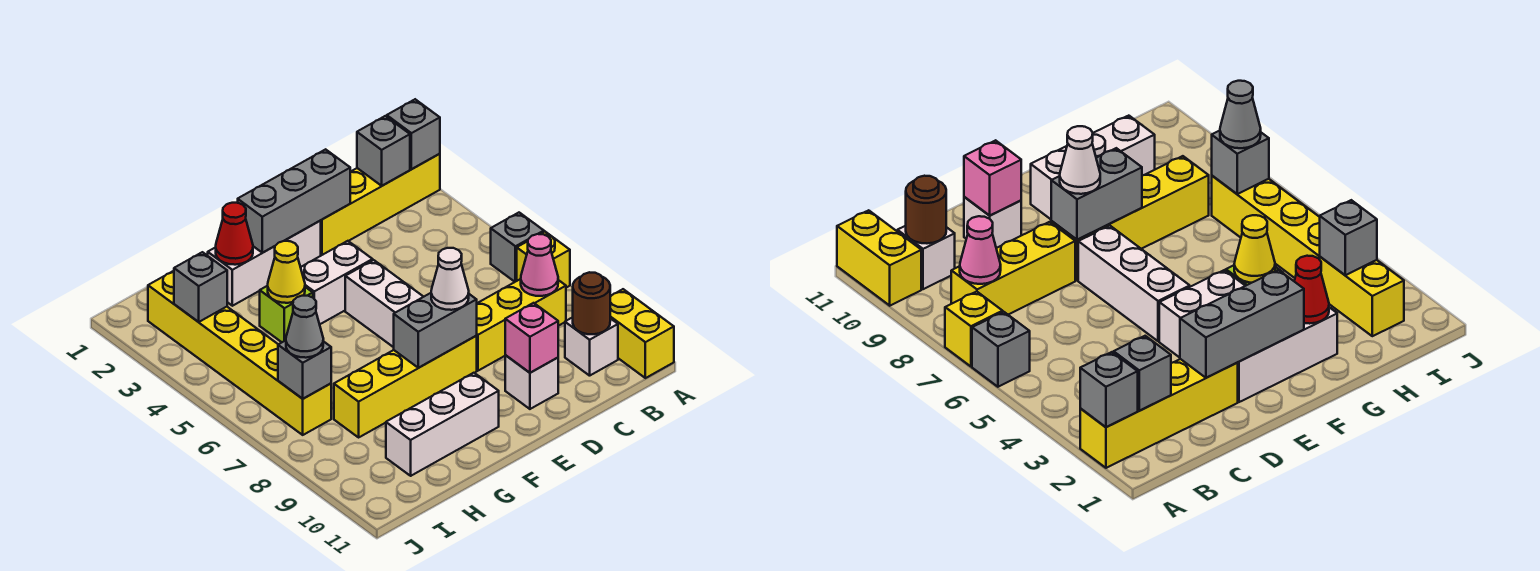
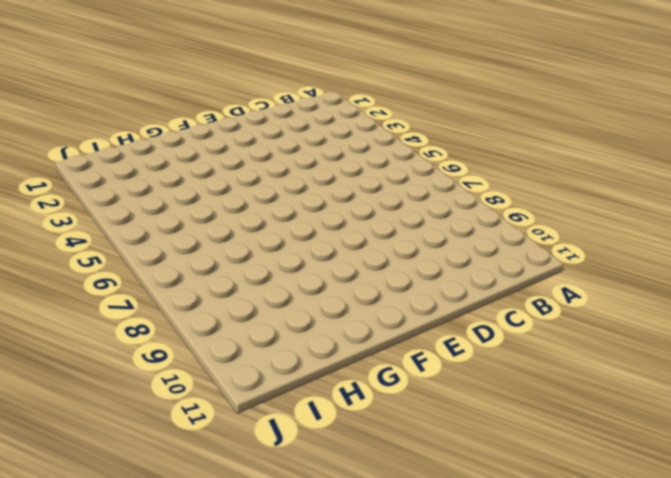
none -> yellow 1x4 brick [320,154,440,255]
none -> grey 1x1 brick [491,213,544,282]
none -> yellow 1x1 brick [517,232,570,288]

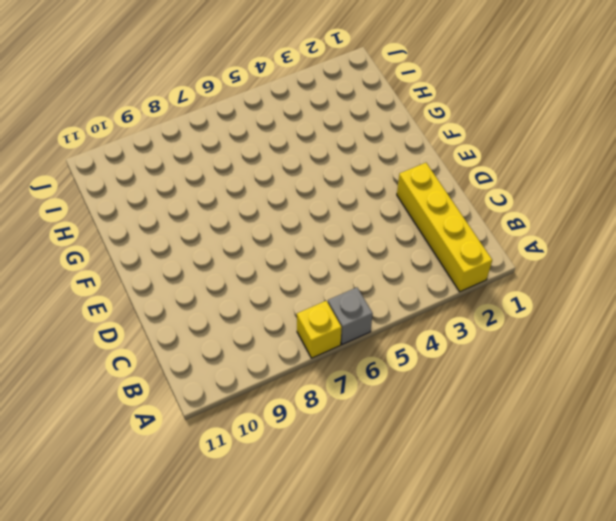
none -> yellow 1x2 brick [610,289,674,378]
none -> yellow 1x3 brick [476,279,566,371]
none -> white 1x1 brick [565,317,618,376]

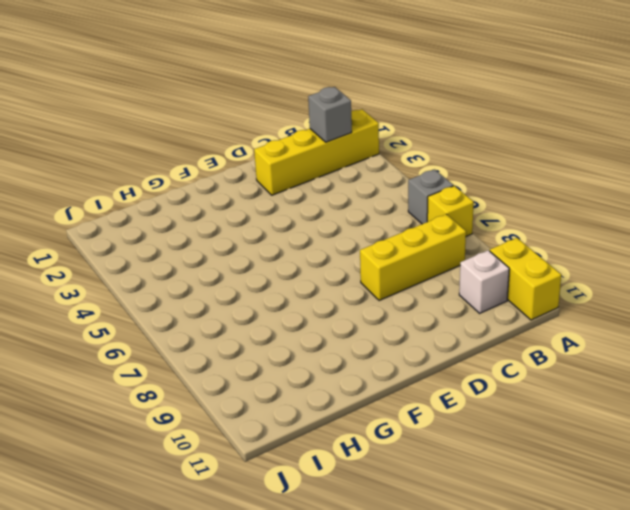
none -> white 1x1 brick [505,355,558,409]
none -> white 1x3 brick [208,221,321,306]
none -> white 1x2 brick [301,241,373,324]

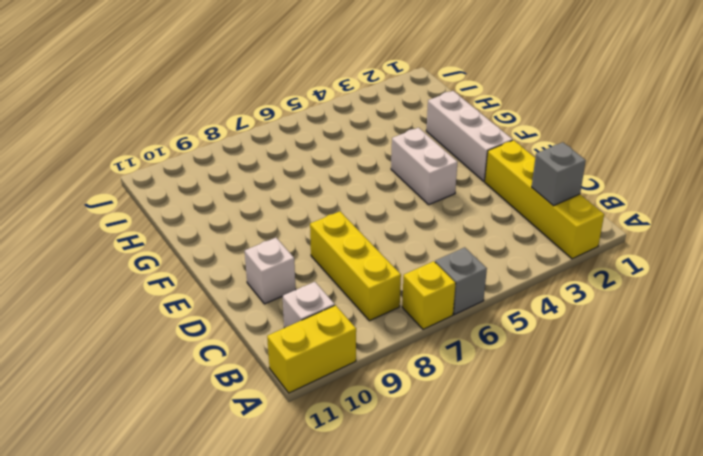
none -> white 1x3 brick [345,260,423,347]
none -> yellow 1x4 brick [334,336,477,437]
none -> white 1x3 brick [386,373,499,476]

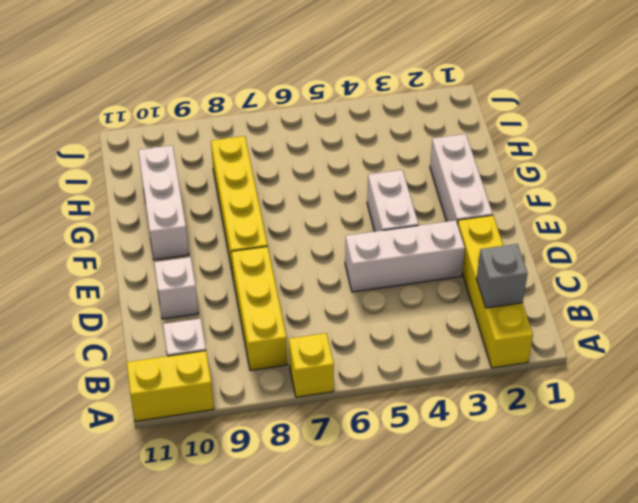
white 1x3 brick [345,220,465,292] -> white 1x3 brick moved to [345,260,423,347]
none -> grey 1x1 brick [491,213,544,282]
none -> lime 1x1 brick [260,286,313,342]
none -> yellow 1x6 brick [148,271,331,435]

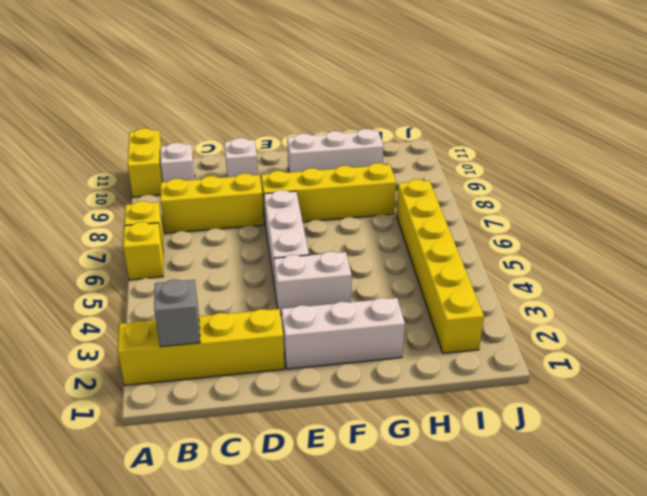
yellow 1x1 brick [123,222,163,280] -> grey 1x1 brick [491,213,544,282]
none -> lime 1x1 brick [260,286,313,342]
none -> grey 1x1 brick [387,99,440,169]
none -> pink 1x1 cone [521,234,558,296]

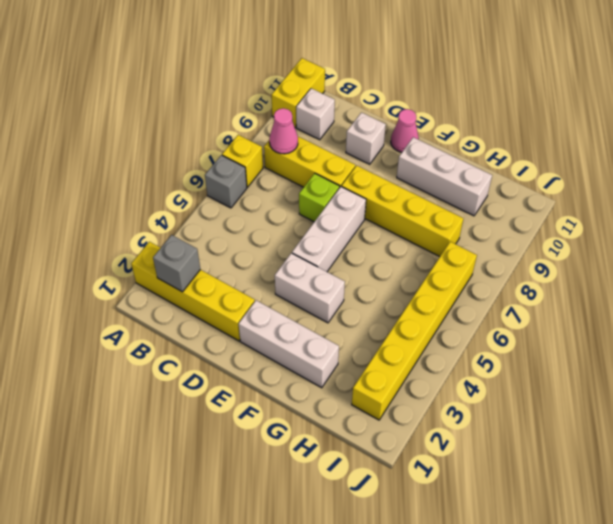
lime 1x1 brick [299,173,340,222] -> lime 1x1 brick moved to [260,286,313,342]
pink 1x1 cone [391,109,419,153] -> none
none -> grey 1x1 brick [387,99,440,169]
none -> brown 1x1 round brick [573,272,610,334]
none -> grey 1x3 brick [238,149,350,253]

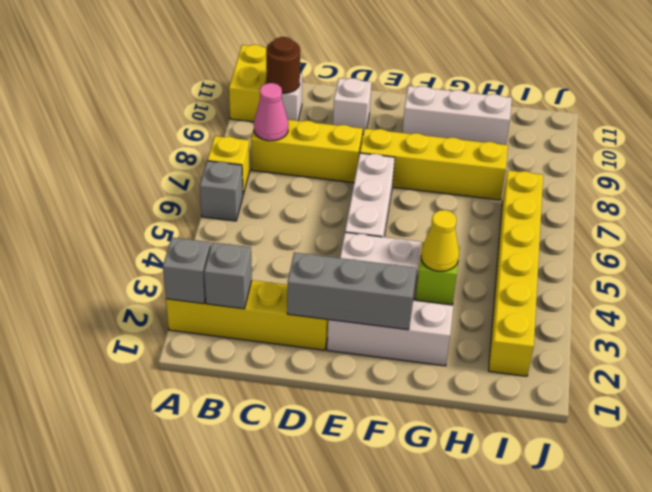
none -> pink 1x1 brick [505,303,558,373]
none -> grey 1x2 brick [394,293,477,368]
none -> red 1x1 cone [216,203,253,265]

